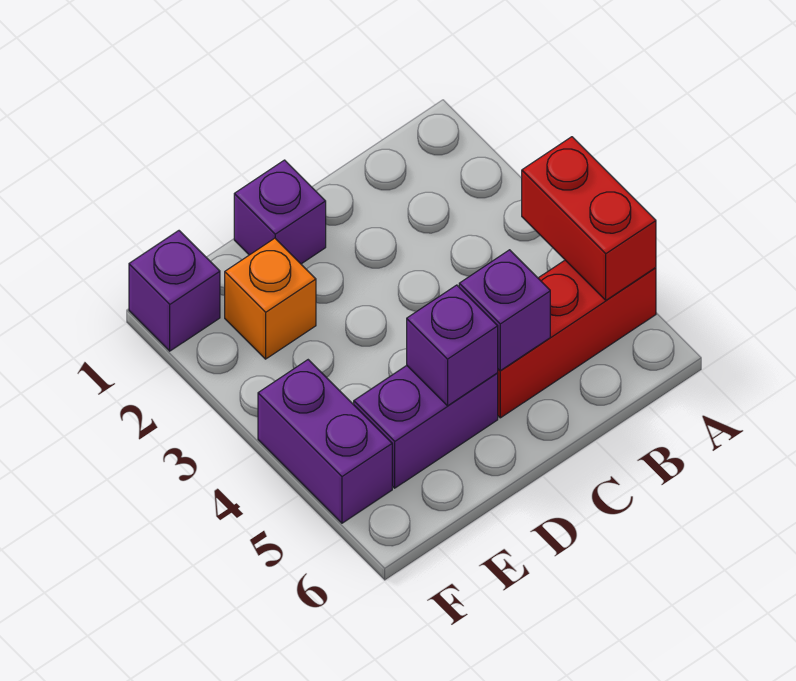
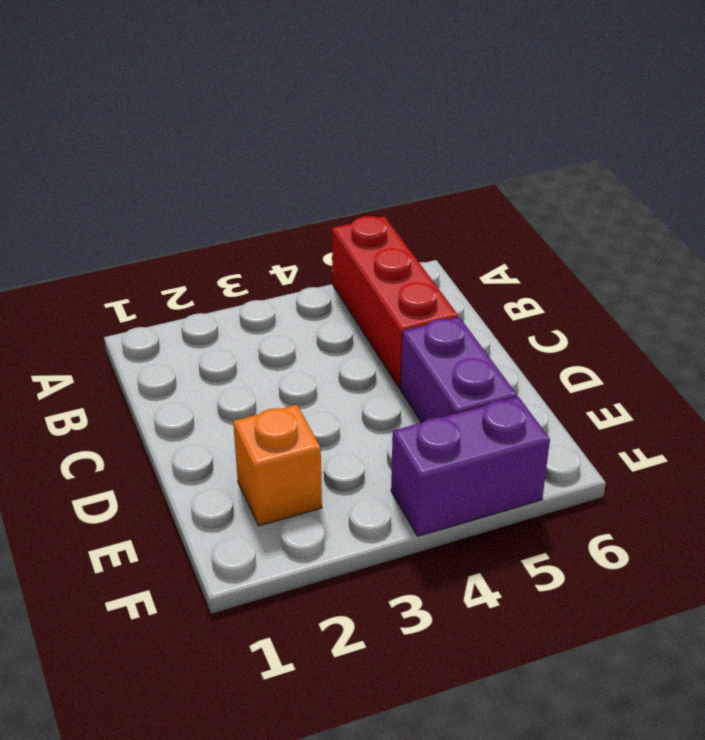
none -> purple 1x1 brick [234,160,326,264]
none -> purple 1x1 brick [129,231,220,351]

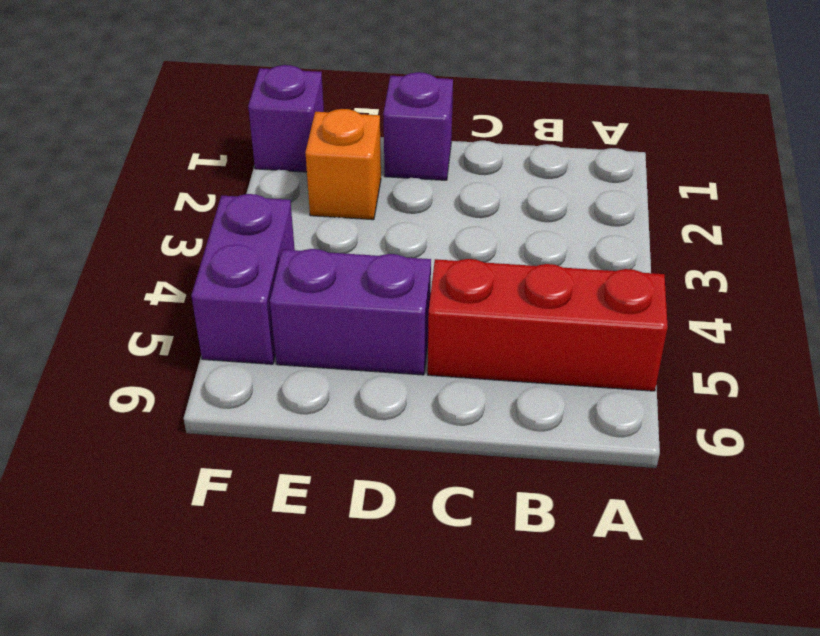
none -> red 1x2 brick [522,137,656,300]
none -> purple 1x1 brick [459,250,550,371]

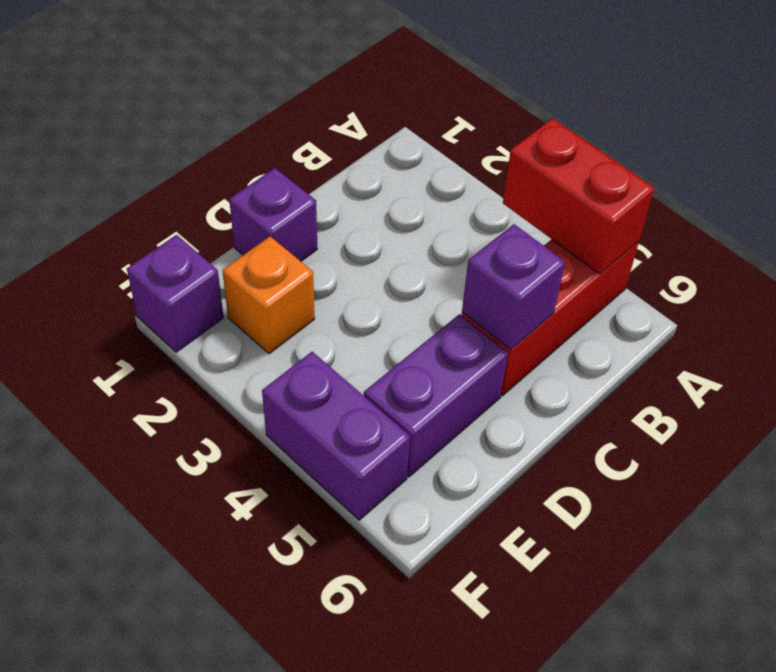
none -> purple 1x1 brick [407,285,498,406]

